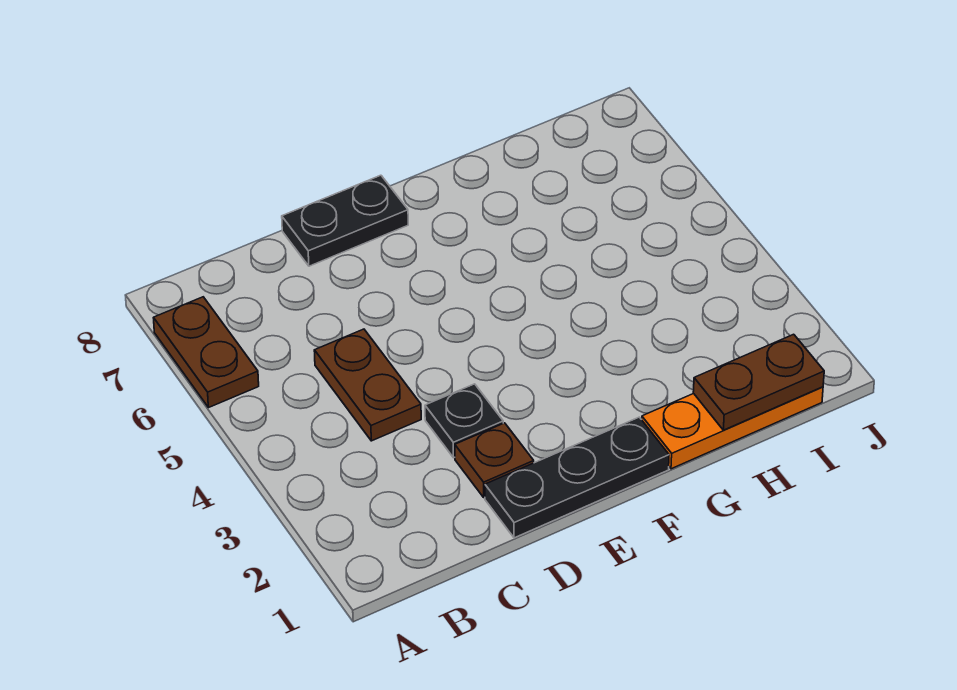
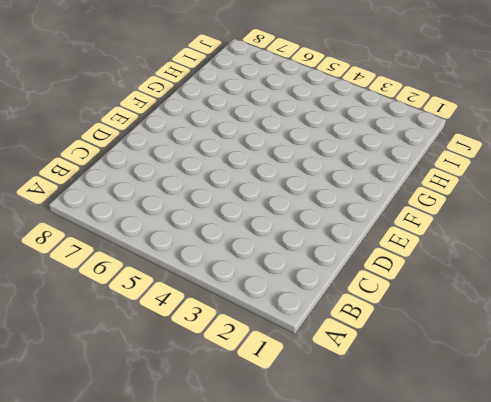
none -> brown 1x2 plate [154,297,259,408]
none -> brown 1x2 plate [314,329,421,441]

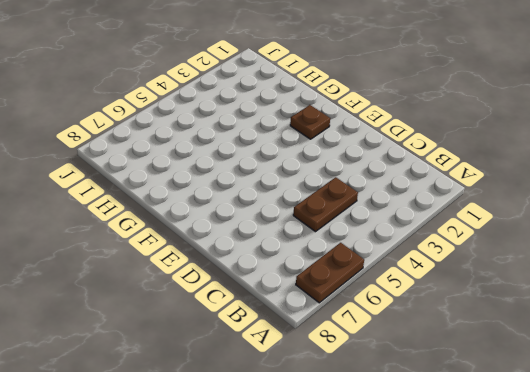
brown 1x1 plate [290,105,330,139] -> brown 1x1 plate moved to [455,423,534,497]
none -> black 1x3 plate [485,417,669,538]
none -> black 1x1 plate [425,384,503,458]

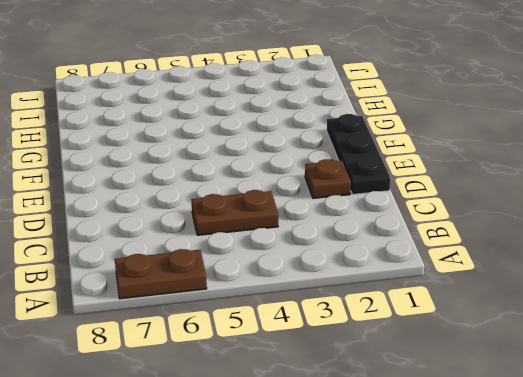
none -> black 1x1 plate [425,384,503,458]
none -> black 1x2 plate [282,175,408,266]

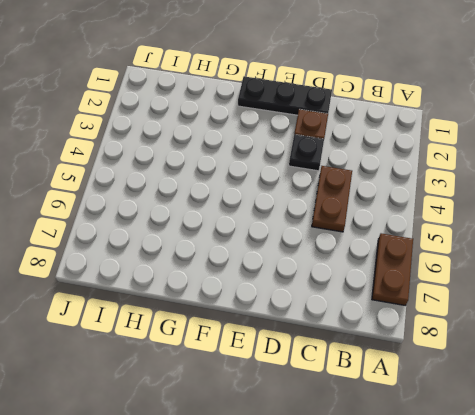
none -> black 1x2 plate [282,175,408,266]
none -> orange 1x3 plate [642,387,823,469]

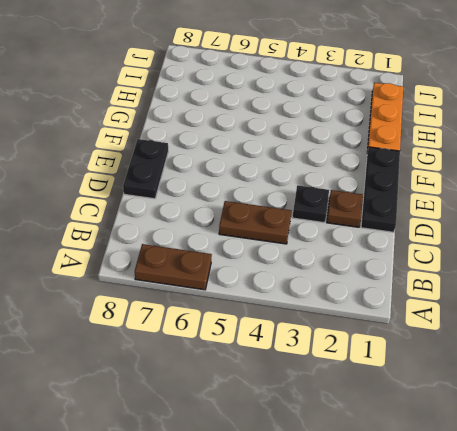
none -> brown 1x2 plate [693,334,824,430]

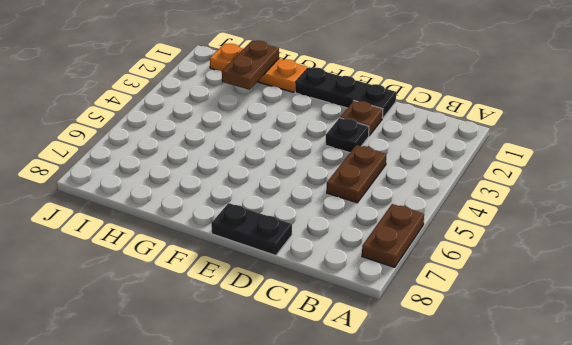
brown 1x2 plate [222,41,279,90] -> brown 1x2 plate turned to [693,334,824,430]

